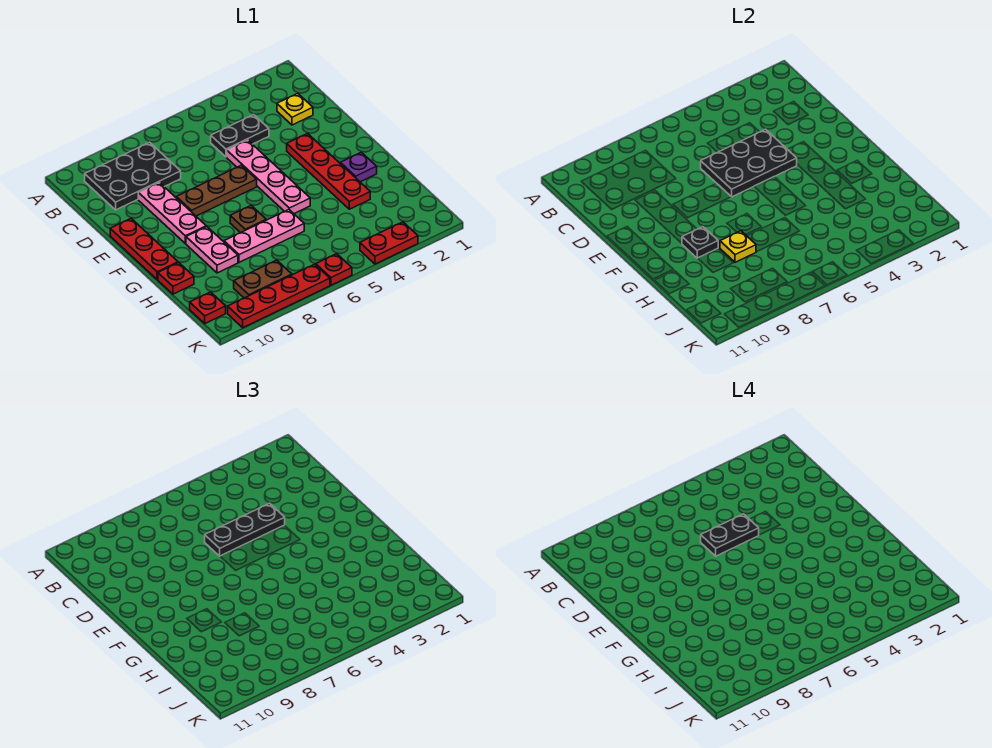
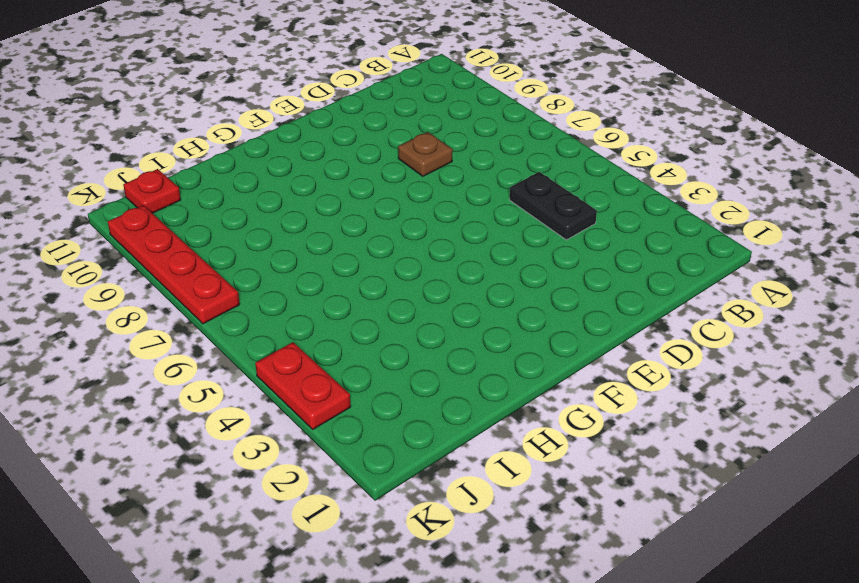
brown 1x1 plate [398,132,453,176] -> brown 1x1 plate moved to [230,206,266,233]
none -> black 2x3 plate [85,142,181,210]
none -> yellow 1x1 plate [277,93,313,125]
none -> pink 1x4 plate [227,140,310,214]

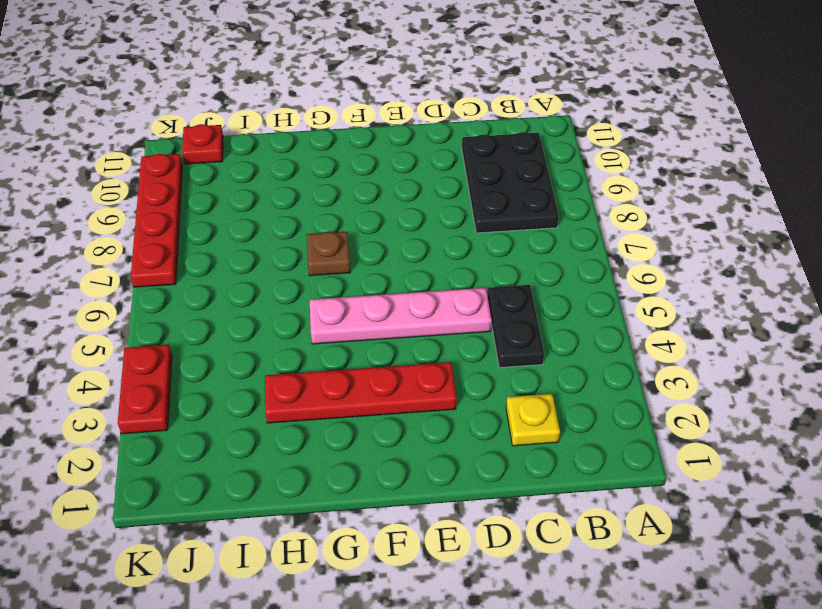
none -> pink 1x3 plate [138,182,206,243]
none -> brown 1x3 plate [176,165,257,216]
none -> red 1x3 plate [110,219,178,279]

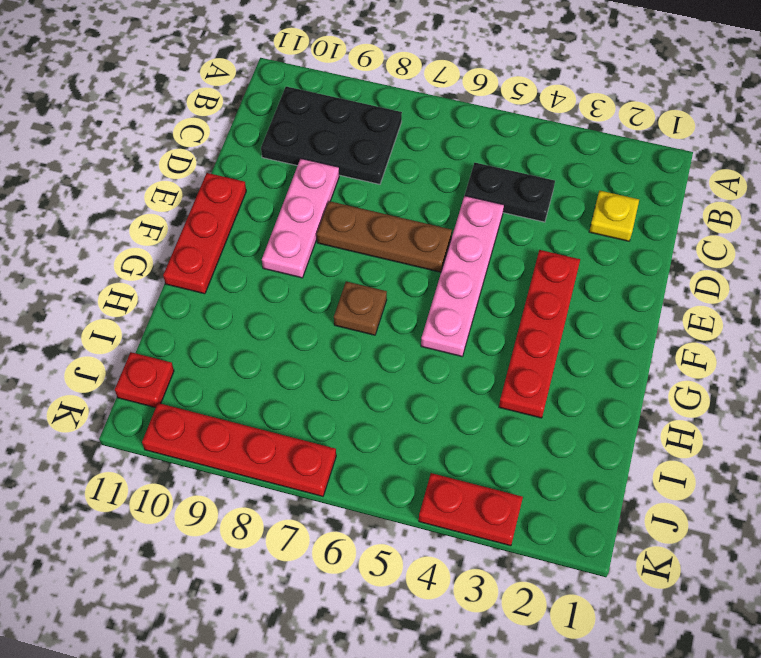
none -> purple 1x1 plate [340,152,377,182]
none -> pink 1x2 plate [186,227,238,273]
none -> pink 1x3 plate [224,210,304,262]

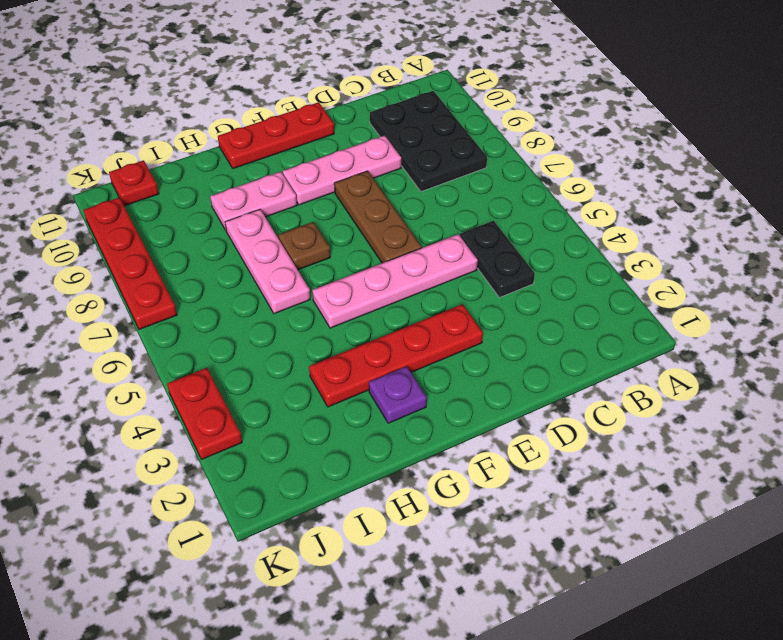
none -> yellow 1x1 plate [277,93,313,125]
none -> red 1x1 plate [158,263,194,294]
none -> brown 1x2 plate [234,260,292,298]

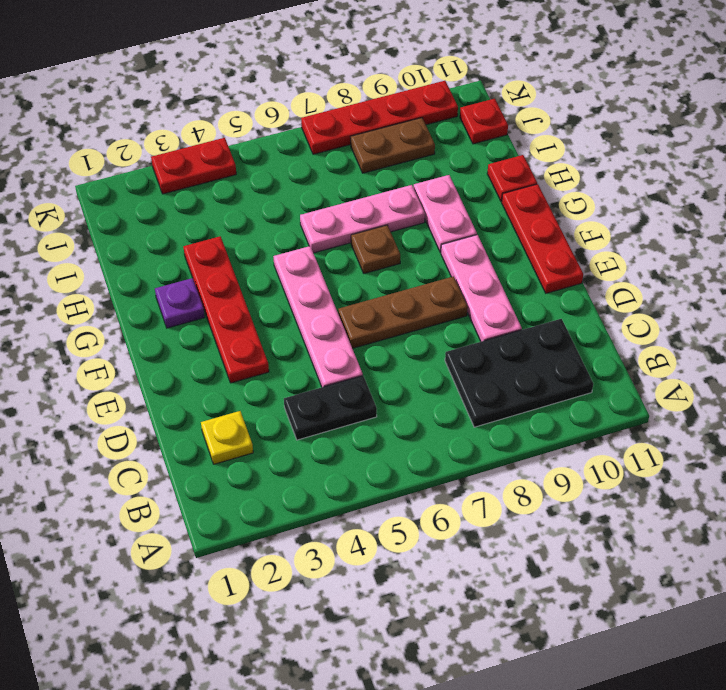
none -> red 1x1 plate [316,254,352,285]
none -> black 2x3 plate [701,129,797,197]
none -> black 1x1 plate [682,227,718,258]

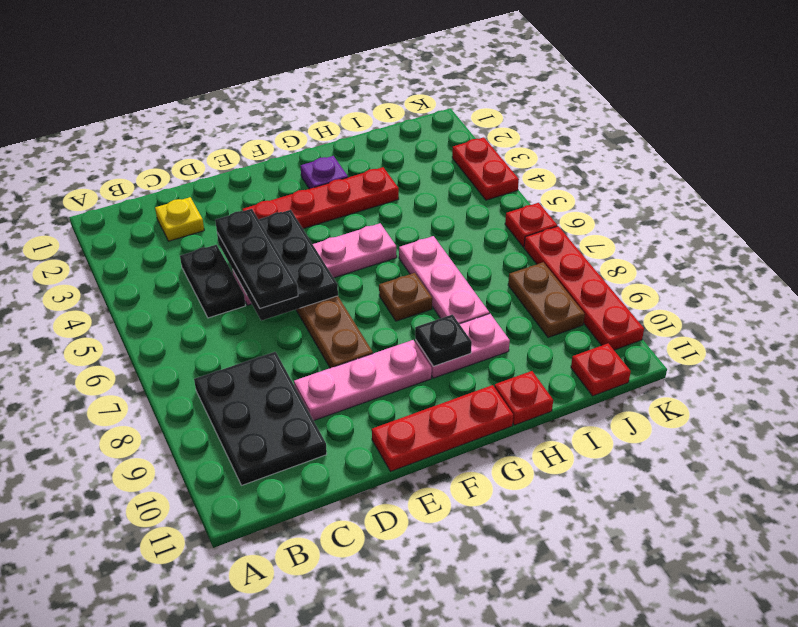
none -> yellow 1x1 plate [720,231,756,262]
none -> black 1x2 plate [701,514,759,556]

